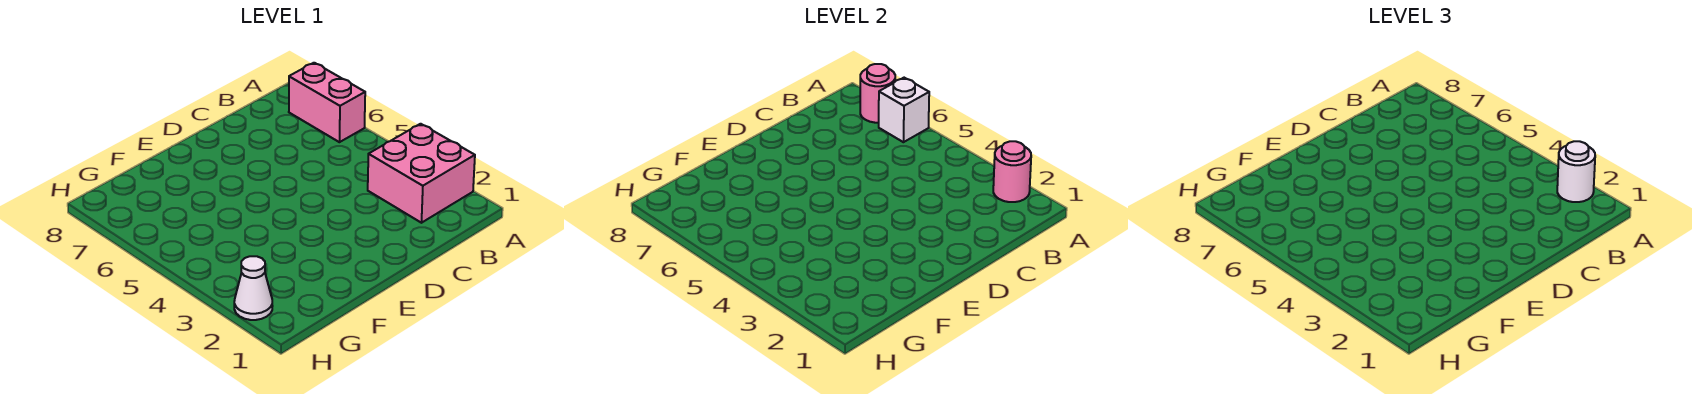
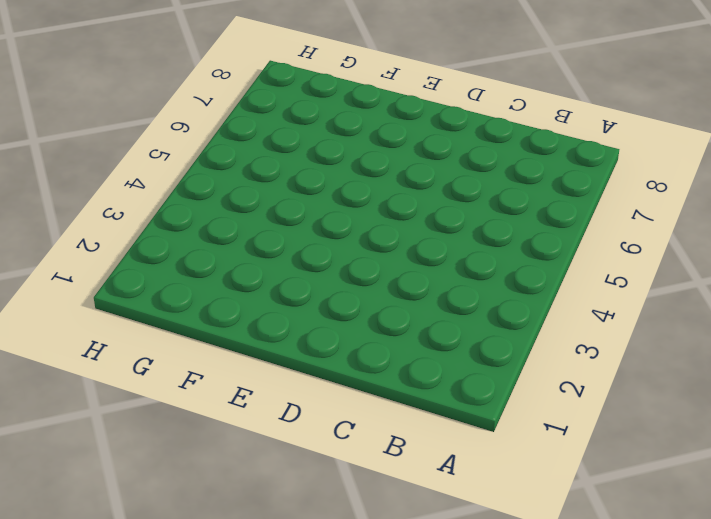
none -> pink 2x2 brick [368,124,475,223]
none -> pink 1x2 brick [289,63,365,142]

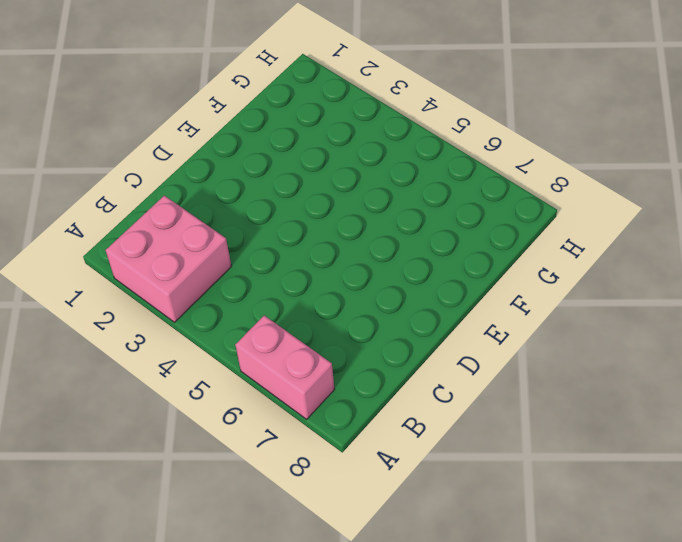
none -> white 1x1 cone [234,256,272,320]
none -> pink 1x1 round brick [993,141,1031,202]

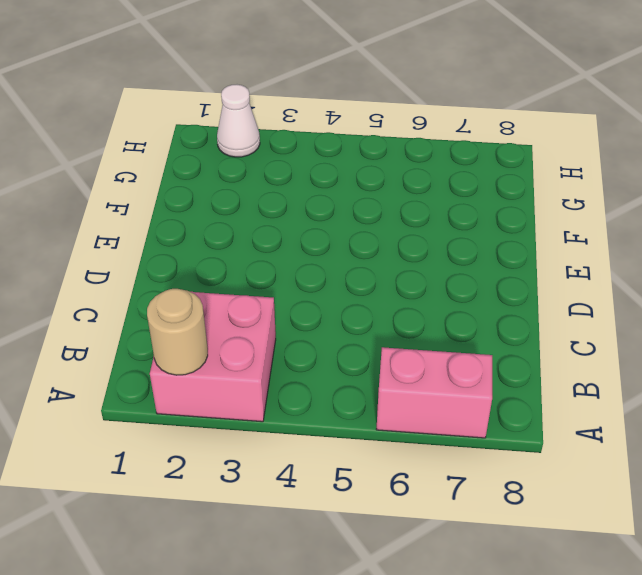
tan 1x1 round brick [147,289,208,375] -> pink 1x1 round brick [993,141,1031,202]
none -> white 1x1 brick [879,78,929,142]
none -> pink 1x1 round brick [860,64,895,123]

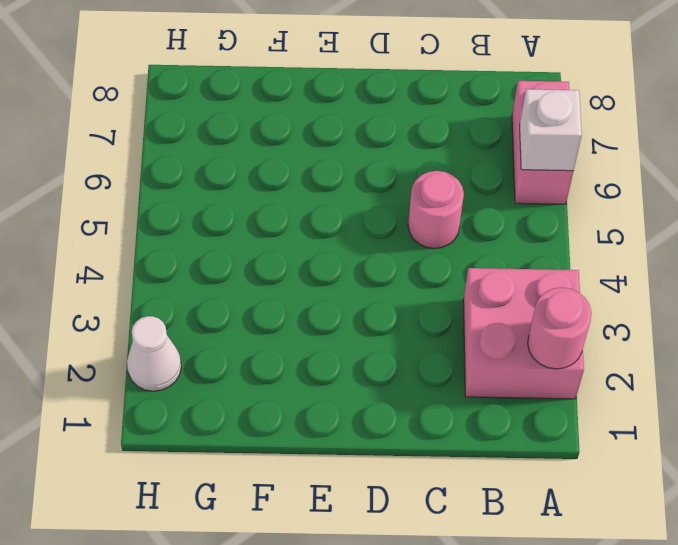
pink 1x1 round brick [408,171,464,249] -> pink 1x1 round brick moved to [860,64,895,123]
none -> white 1x1 round brick [1557,141,1595,202]

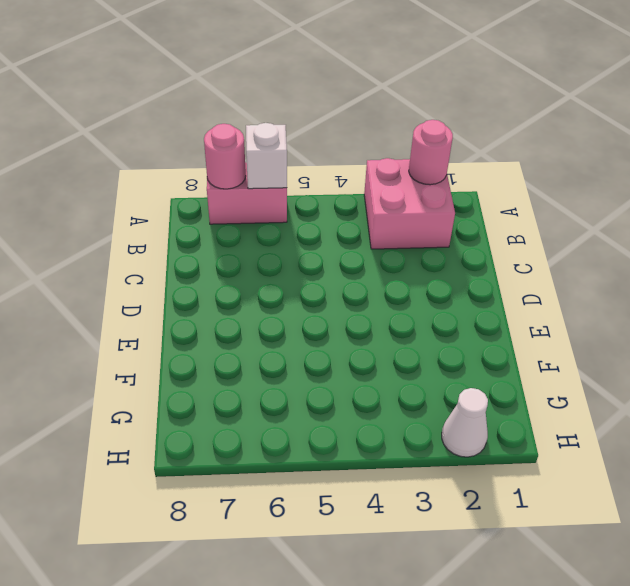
none -> white 1x1 round brick [1557,141,1595,202]

